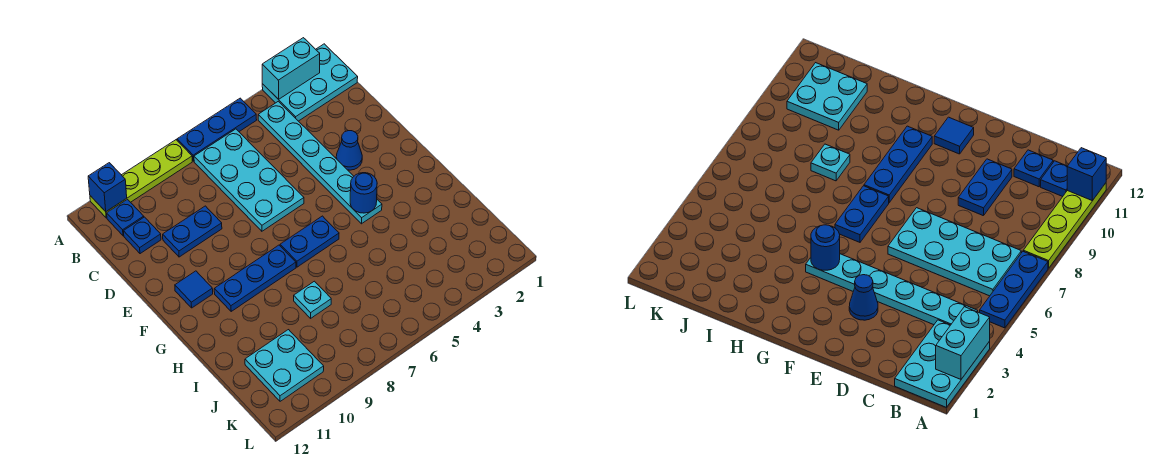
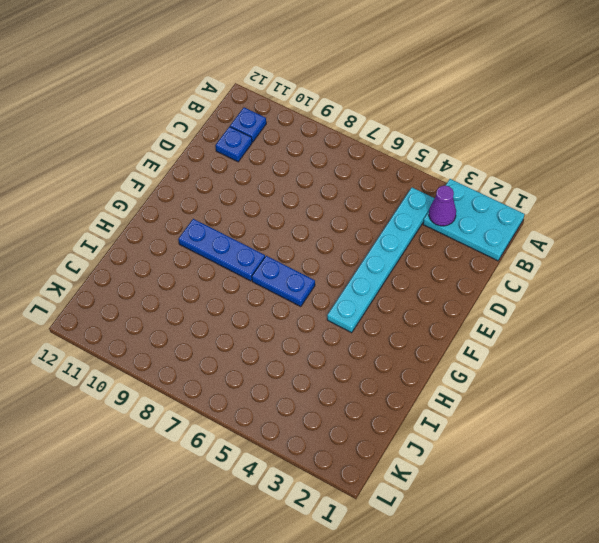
purple 1x1 cone [429,185,456,226] -> none
none -> blue 1x3 plate [177,98,257,161]
none -> lime 1x4 plate [90,140,192,218]
none -> cyan 2x4 plate [194,129,304,231]

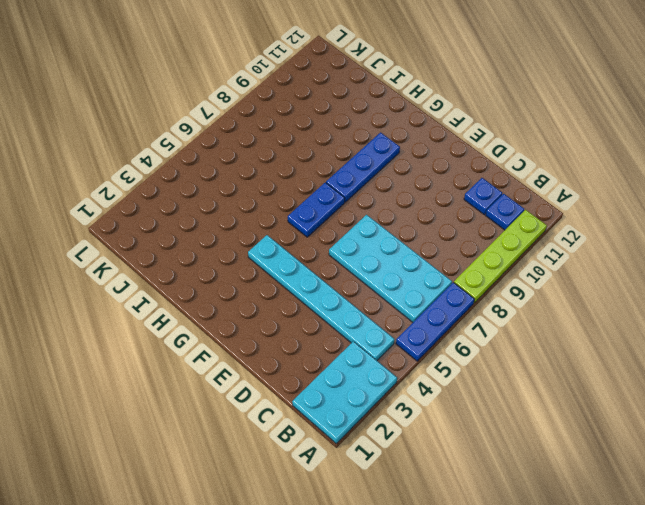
none -> blue 1x2 plate [163,206,222,257]
none -> blue 1x1 cone [336,131,362,170]
none -> blue 1x1 tile [175,271,213,308]

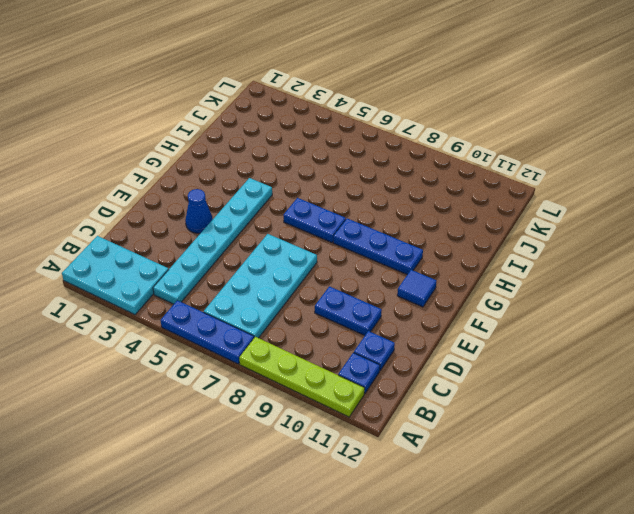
none -> cyan 1x1 plate [294,281,331,318]
none -> cyan 2x2 plate [245,330,324,401]
none -> cyan 1x2 brick [262,38,320,99]

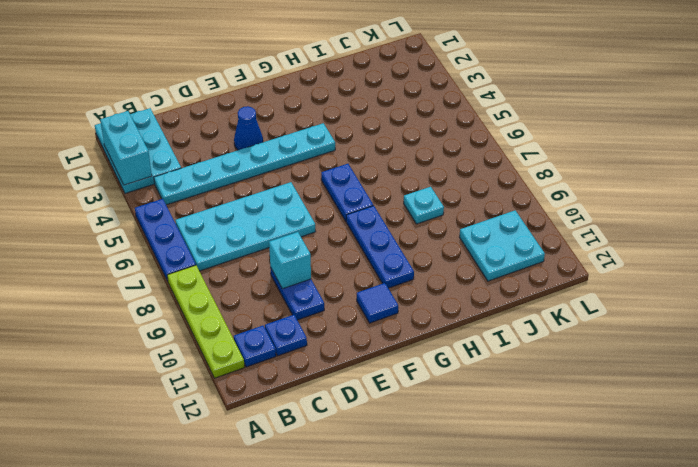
cyan 1x1 brick [269,232,311,289] -> none
none -> blue 1x1 brick [88,163,127,212]
none -> blue 1x1 round brick [350,173,377,213]

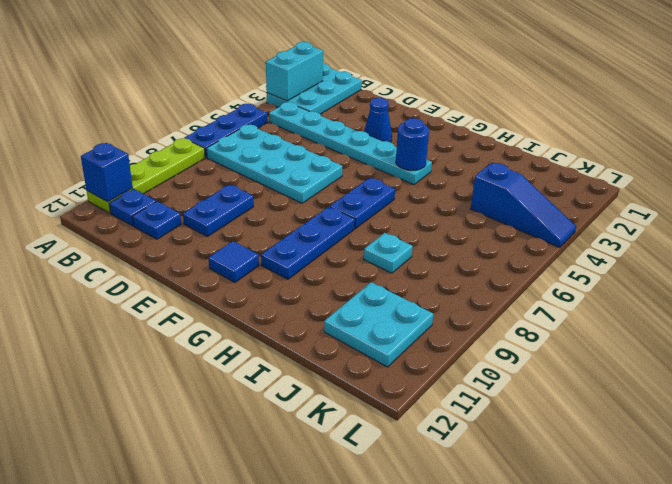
blue 1x3 slope [471,163,576,247] -> none

